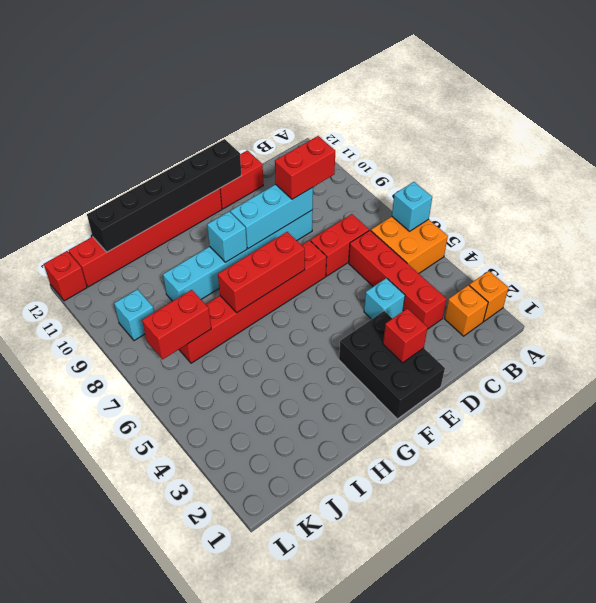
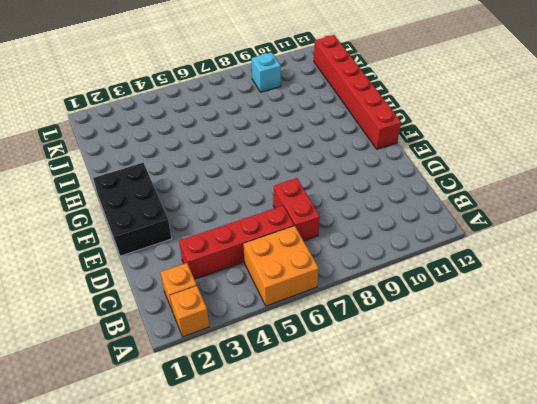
black 2x3 brick [93,163,172,256] -> black 2x3 brick turned to [339,311,445,419]
none -> cyan 1x1 brick [364,278,405,319]
none -> cyan 1x6 brick [163,210,313,301]
none -> red 1x2 brick [220,150,263,209]

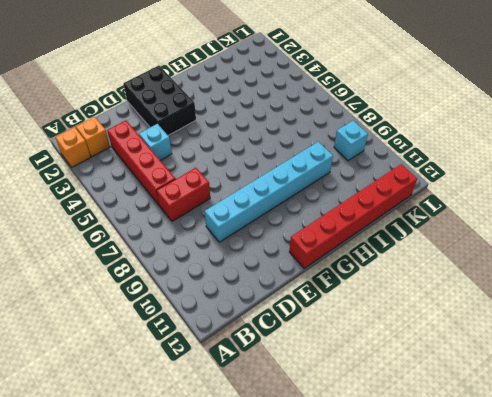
none -> orange 2x2 brick [371,217,448,273]
none -> red 1x2 brick [220,150,263,209]
none -> red 1x6 brick [179,240,327,363]

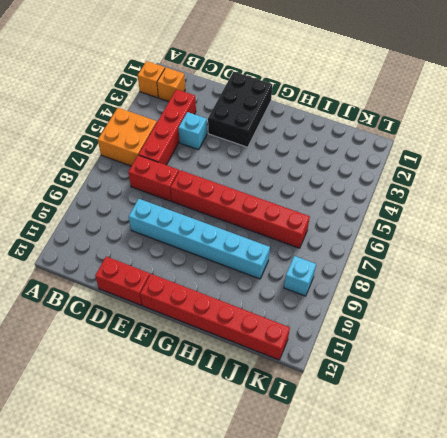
none -> red 1x1 brick [44,251,87,301]
none -> cyan 1x1 brick [392,182,432,231]
none -> cyan 1x3 brick [230,184,313,249]

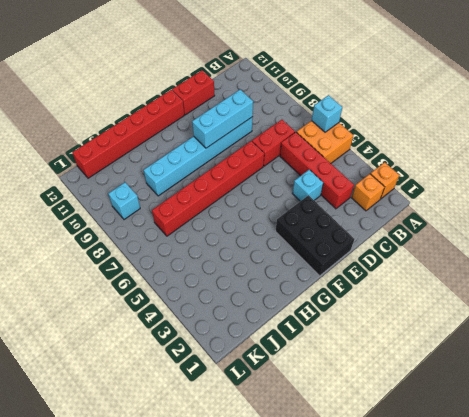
none -> red 1x1 brick [44,251,87,301]
none -> red 1x1 brick [383,309,428,363]
none -> black 1x6 brick [87,139,241,252]

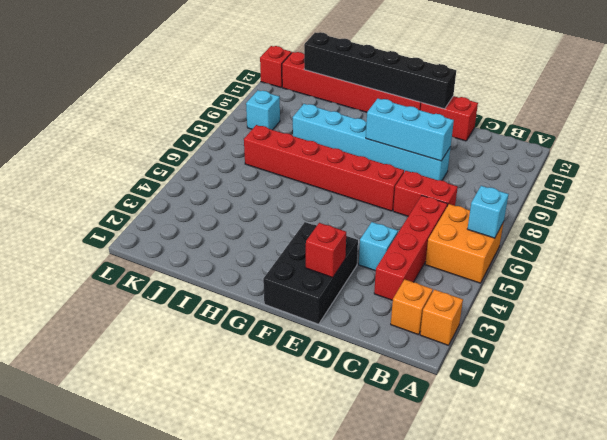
none -> red 1x3 brick [218,232,305,312]
none -> cyan 1x1 brick [207,212,247,262]
none -> red 1x2 brick [142,290,211,359]

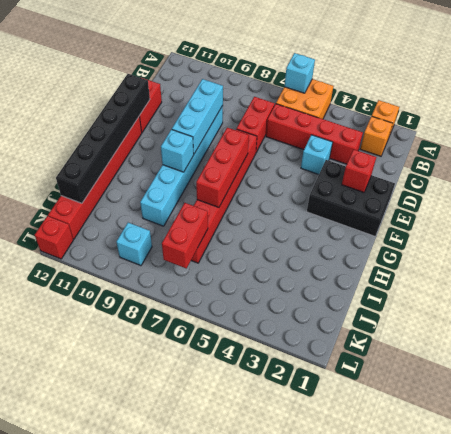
none -> red 1x2 brick [275,136,335,199]

